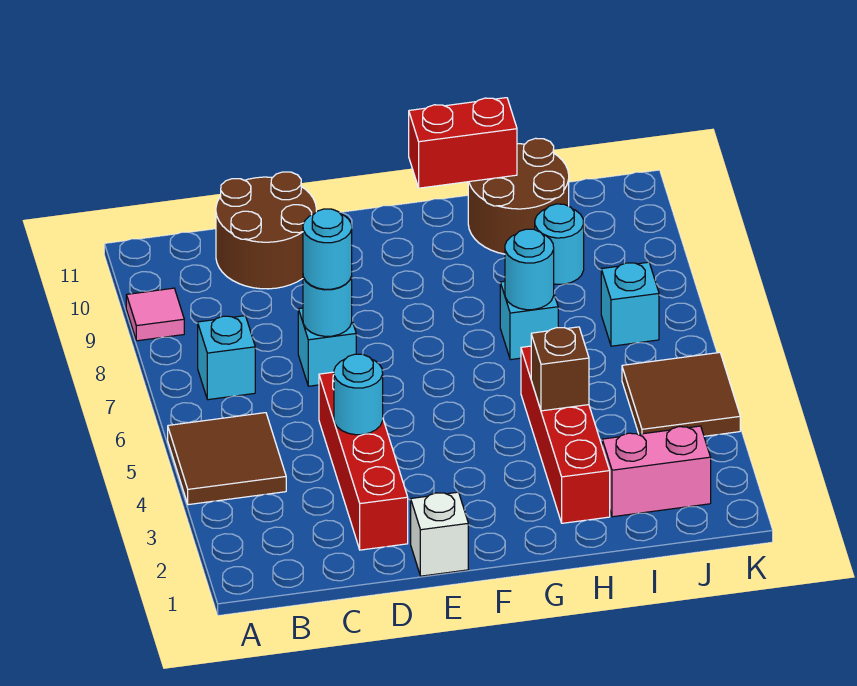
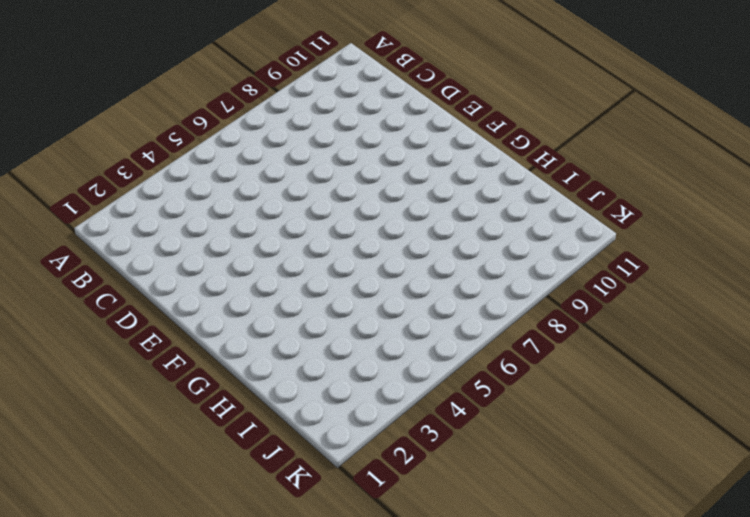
none -> brown 2x2 tile [168,413,286,505]
none -> pink 1x1 tile [126,288,184,341]
none -> cyan 1x1 brick [198,316,255,400]

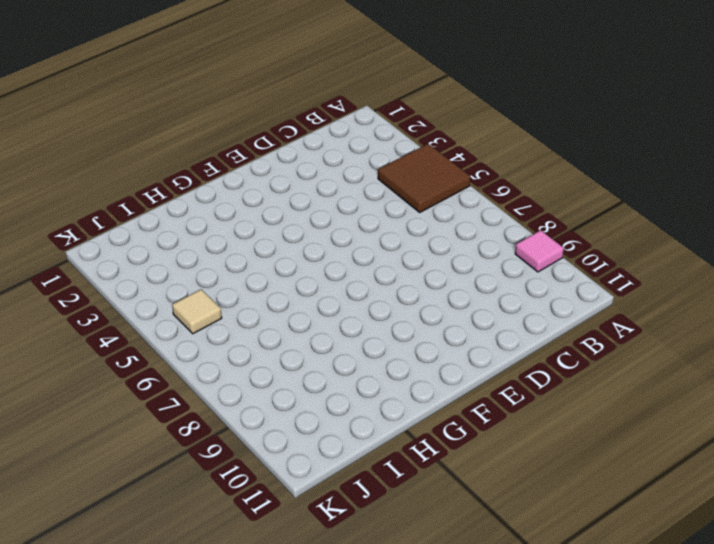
tan 1x1 tile [172,290,222,334] -> brown 2x2 tile [622,353,740,436]
none -> cyan 1x1 brick [198,316,255,400]
none -> brown 2x2 round brick [216,172,316,289]
none -> red 1x4 brick [319,372,408,550]

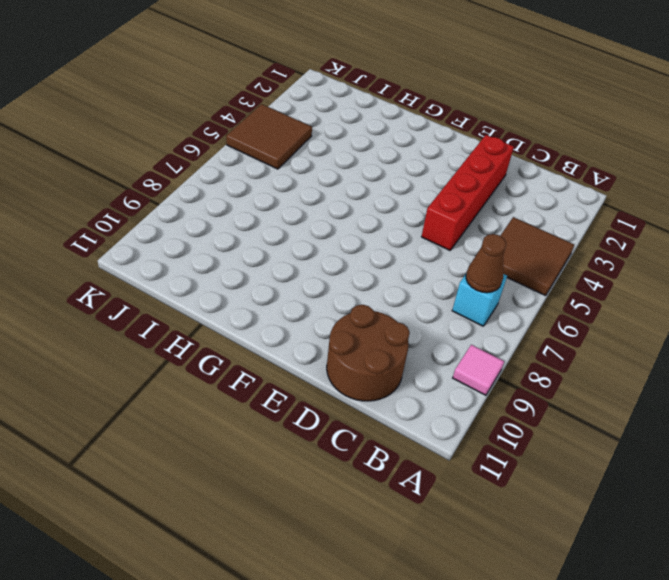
brown 1x1 cone [466,234,506,293] -> none
none -> cyan 1x1 brick [298,308,356,386]
none -> white 1x1 brick [411,492,468,576]
none -> red 1x4 brick [521,346,610,523]

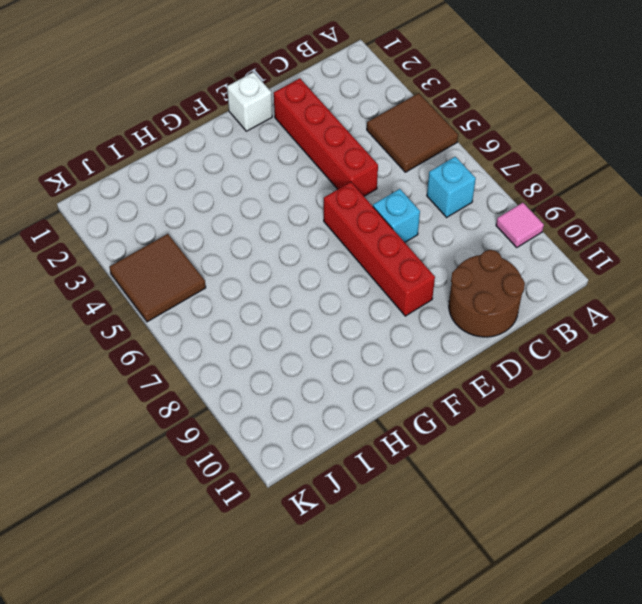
red 1x4 brick [324,182,435,316] -> red 1x4 brick moved to [521,346,610,523]
none -> cyan 1x1 brick [500,281,558,360]
none -> brown 2x2 round brick [468,138,569,254]
none -> pink 1x2 brick [602,426,711,517]

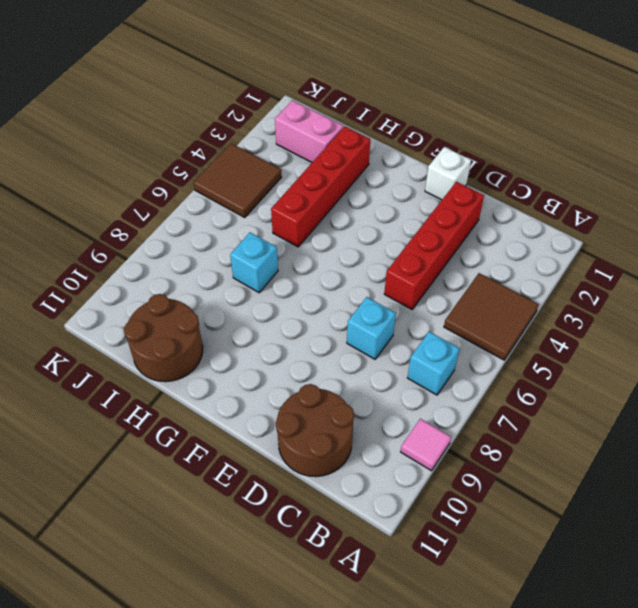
none -> cyan 1x1 round brick [535,204,584,284]
none -> cyan 1x1 brick [601,262,659,346]
none -> cyan 1x1 round brick [334,354,383,435]

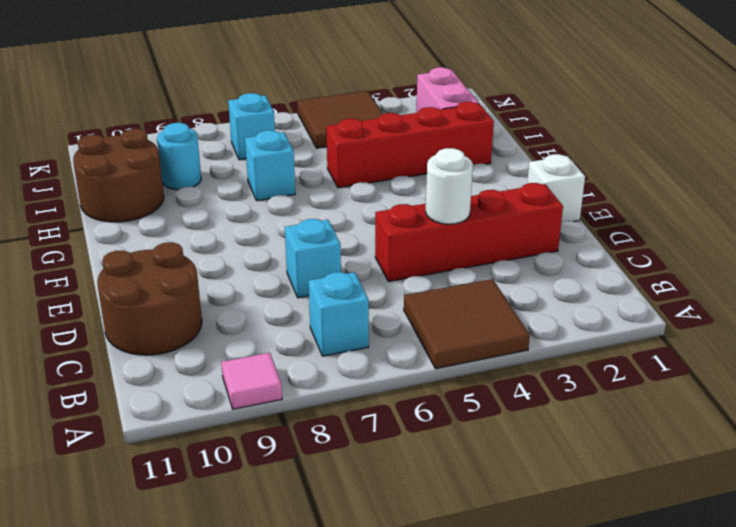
white 1x1 round brick [426,148,473,224] -> cyan 1x1 round brick [334,354,383,435]
none -> cyan 1x1 round brick [303,277,352,336]
none -> red 1x2 brick [409,98,517,188]
none -> brown 1x1 brick [531,327,589,411]

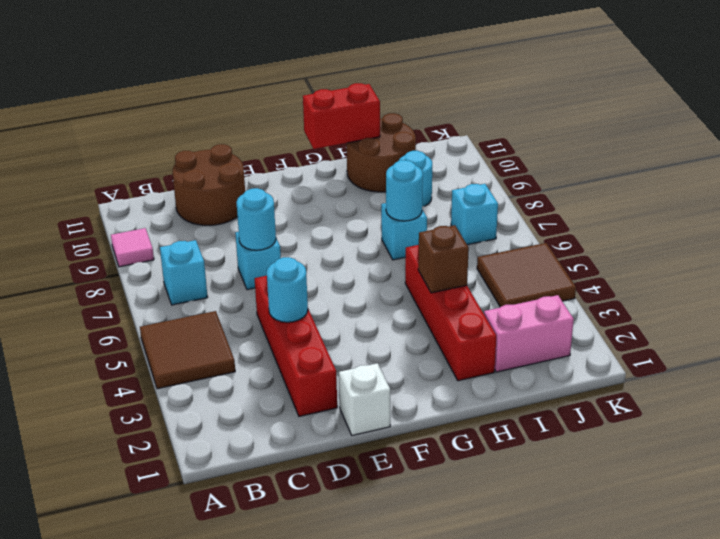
none -> cyan 1x1 round brick [303,209,352,289]

